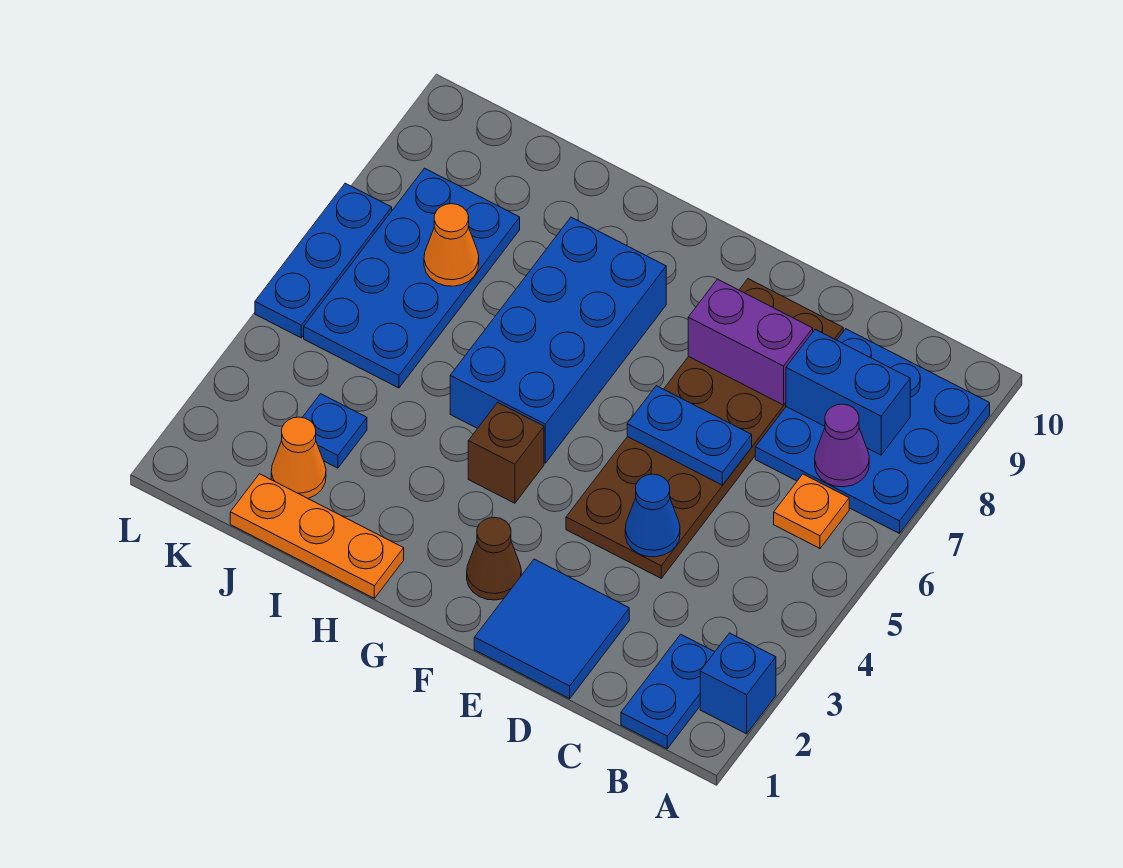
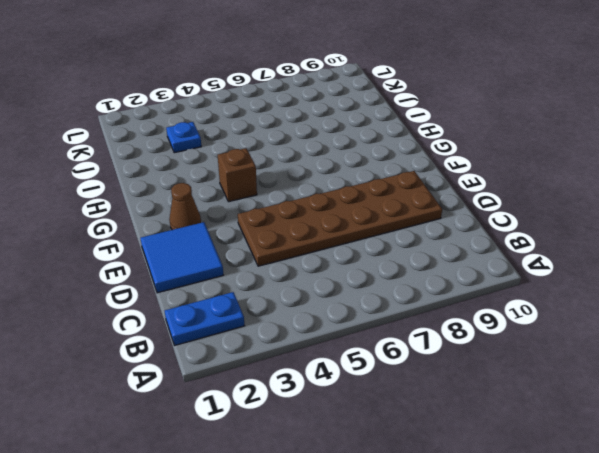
none -> blue 1x1 brick [700,633,776,734]
none -> blue 3x3 plate [755,329,990,534]
none -> orange 1x1 plate [774,474,849,548]

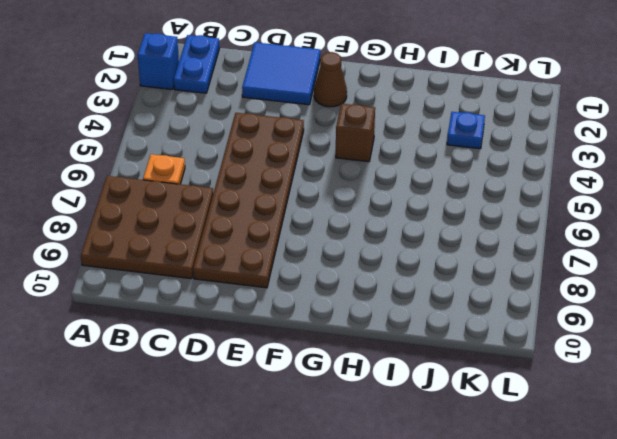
brown 3x3 plate [81,176,213,279] -> blue 3x3 plate [755,329,990,534]
none -> blue 2x4 brick [450,217,666,463]
none -> orange 1x3 plate [230,474,404,598]
none -> orange 1x1 cone [271,417,326,498]

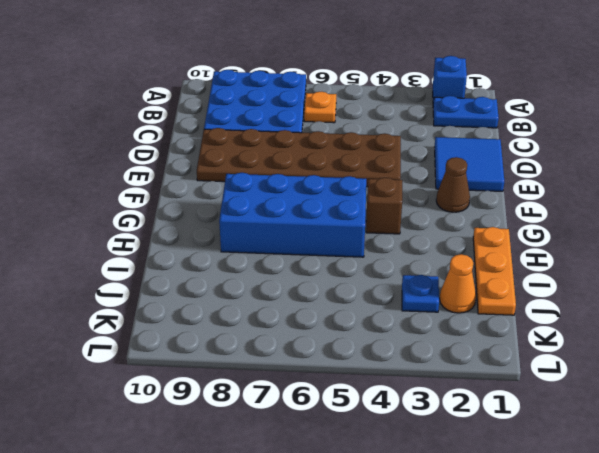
none -> blue 2x4 plate [304,168,520,388]
none -> blue 1x3 plate [255,183,392,338]
none -> purple 1x1 cone [815,404,869,487]

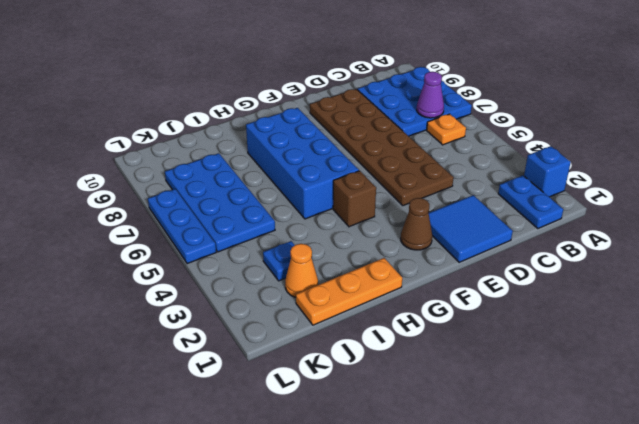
none -> blue 1x2 brick [786,329,910,455]
none -> blue 1x1 cone [625,474,680,557]
none -> blue 1x2 plate [627,386,752,485]

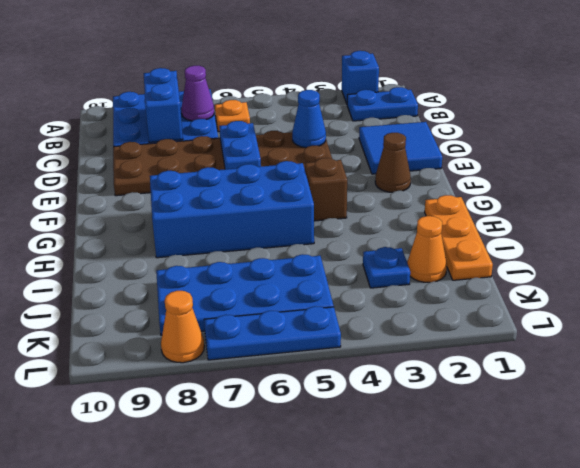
orange 1x1 cone [161,291,204,363] -> orange 1x1 cone moved to [424,204,479,286]
none -> purple 1x2 brick [688,279,813,405]

